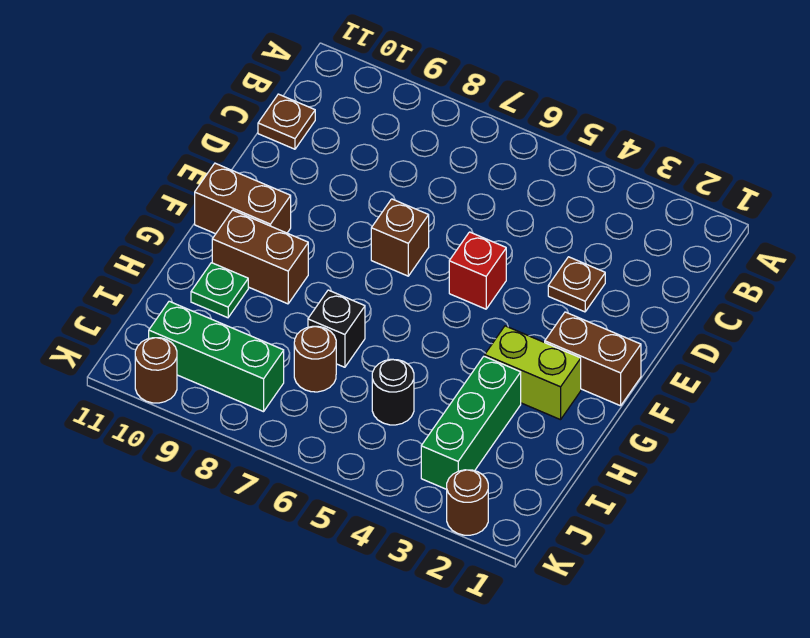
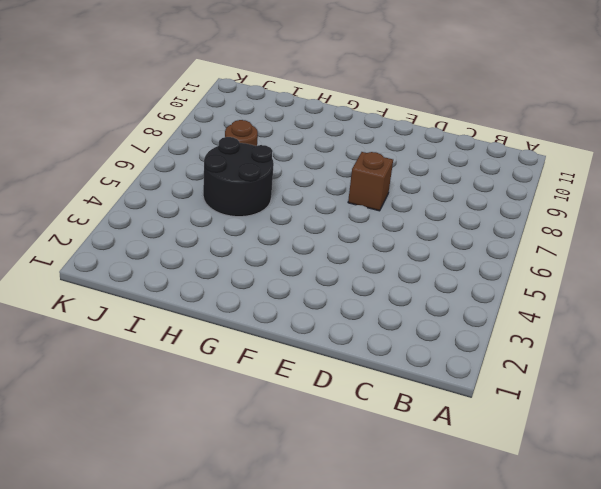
black 2x2 round brick [203,137,274,217] -> black 1x1 round brick [372,359,414,425]
none -> brown 1x1 plate [258,94,315,149]
none -> brown 1x1 plate [548,257,605,312]
none -> red 1x1 brick [449,232,506,309]

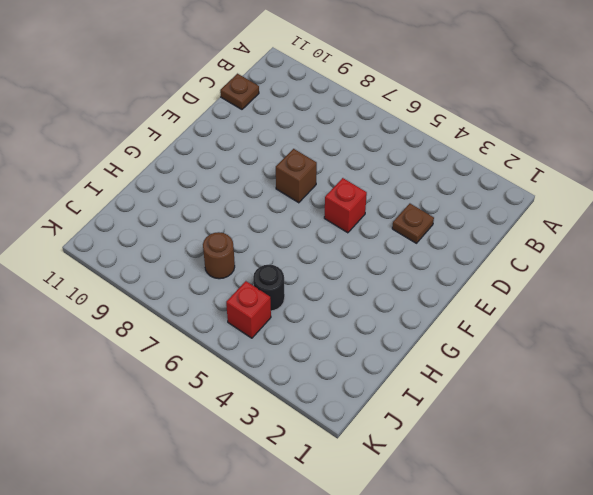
red 1x1 brick [226,281,271,338] -> none
none -> brown 1x2 brick [545,312,641,406]
none -> brown 1x2 brick [195,163,291,234]
none -> lime 1x2 brick [485,326,581,420]

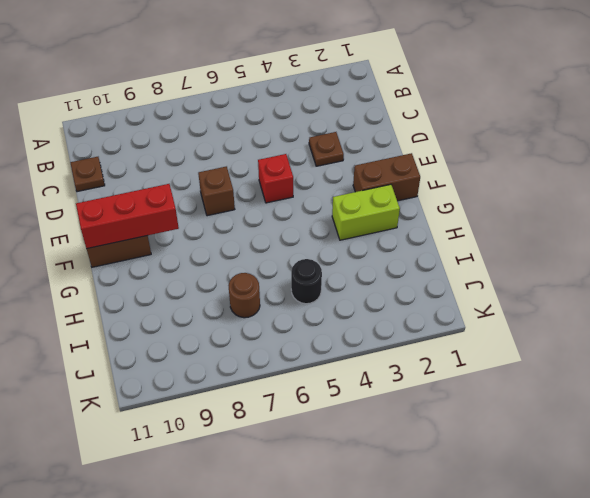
red 1x3 brick [76,184,179,249] -> none
none -> brown 1x2 brick [212,210,308,304]
none -> green 1x3 brick [421,356,521,489]
none -> black 1x1 brick [308,290,365,367]

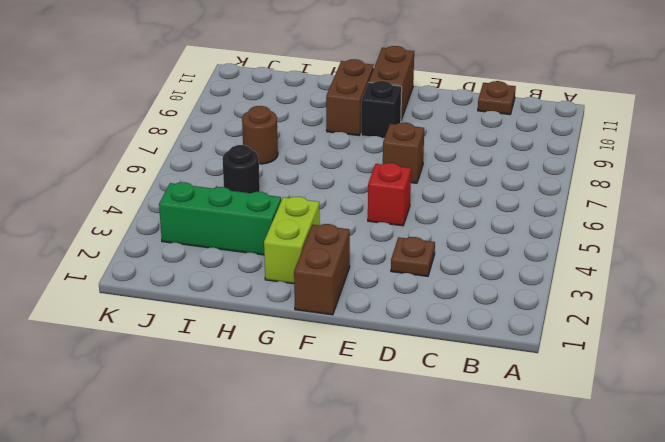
black 1x1 brick [361,81,402,138] -> black 1x1 brick moved to [308,290,365,367]
none -> green 1x1 plate [191,263,248,318]
none -> green 1x3 brick [149,301,284,412]
none -> brown 1x1 round brick [447,470,488,535]

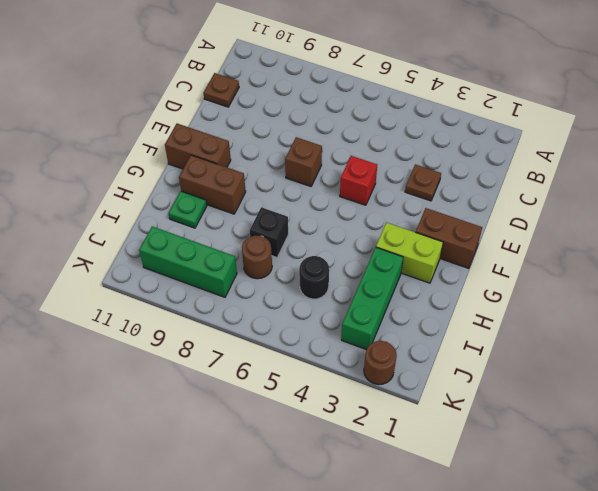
none -> brown 1x1 round brick [135,338,177,403]

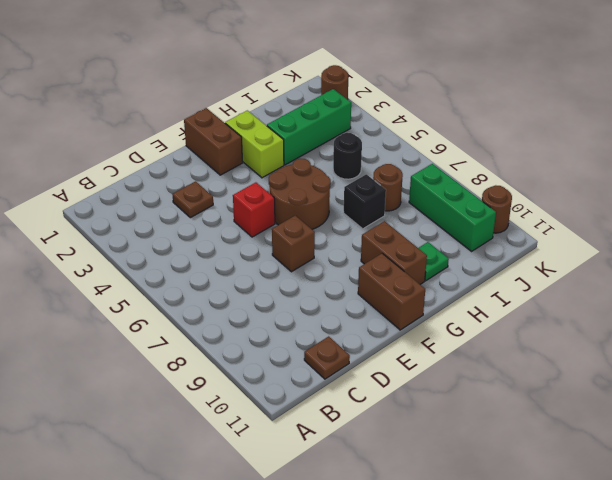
brown 2x2 round brick [269,159,331,229] -> none

